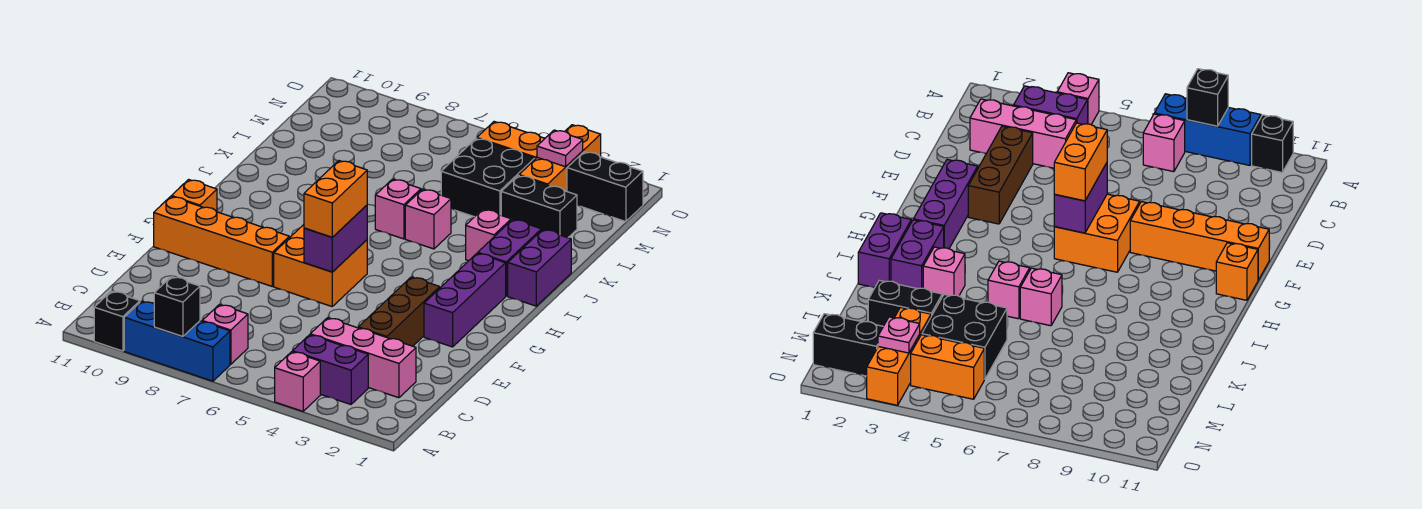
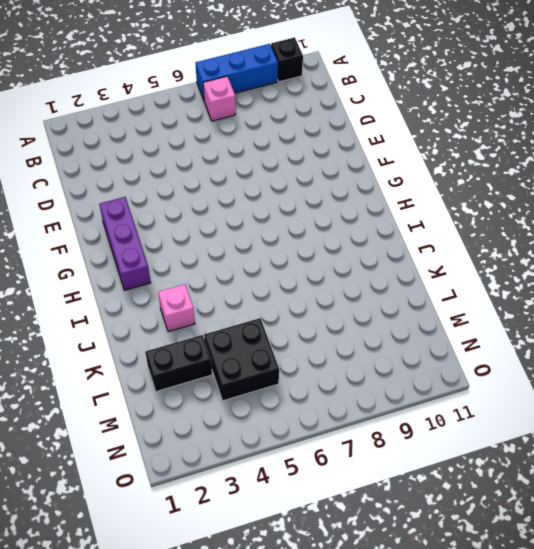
none -> pink 1x1 brick [275,352,320,411]
none -> purple 1x2 brick [292,335,368,404]
none -> pink 1x3 brick [310,318,416,398]

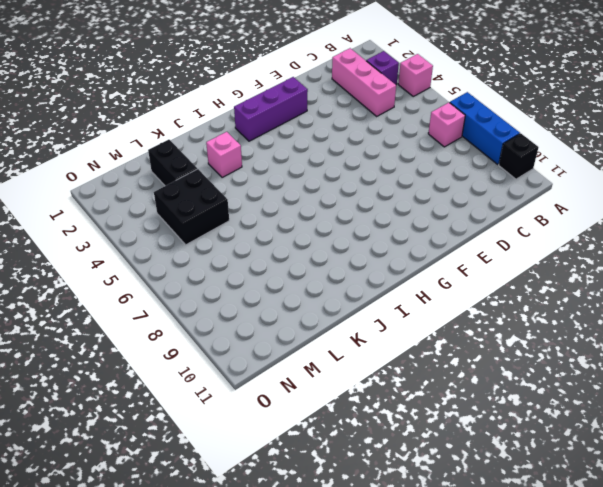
purple 1x1 brick [366,51,399,85] -> purple 1x2 brick [292,335,368,404]
none -> brown 1x3 brick [358,277,440,346]
none -> orange 2x2 brick [274,225,367,306]
none -> orange 1x4 brick [154,196,289,286]

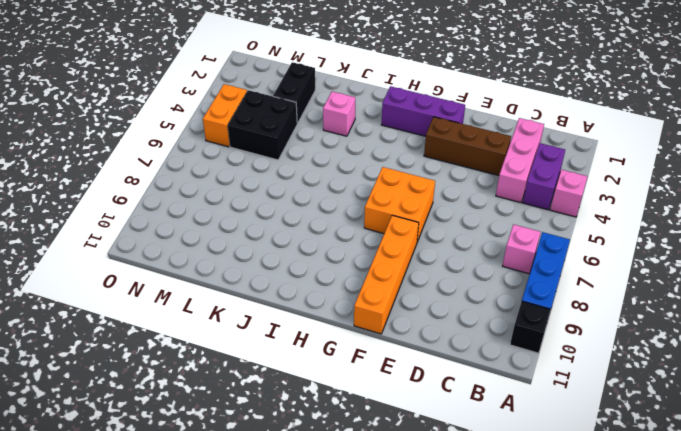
none -> orange 1x1 brick [171,180,217,212]
none -> purple 1x2 brick [508,230,571,306]
none -> purple 1x2 brick [478,219,541,296]

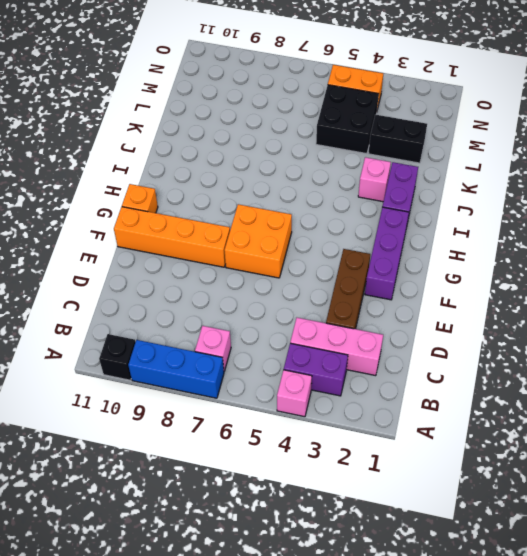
none -> purple 1x2 brick [508,230,571,306]
none -> pink 1x1 brick [405,189,451,249]
none -> pink 1x1 brick [375,179,421,239]

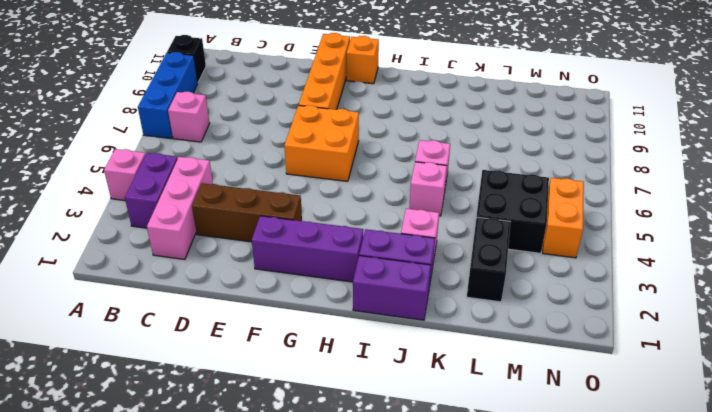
none -> orange 1x3 brick [519,125,601,191]
none -> black 1x2 brick [567,152,643,222]
none -> black 1x1 brick [154,277,200,337]

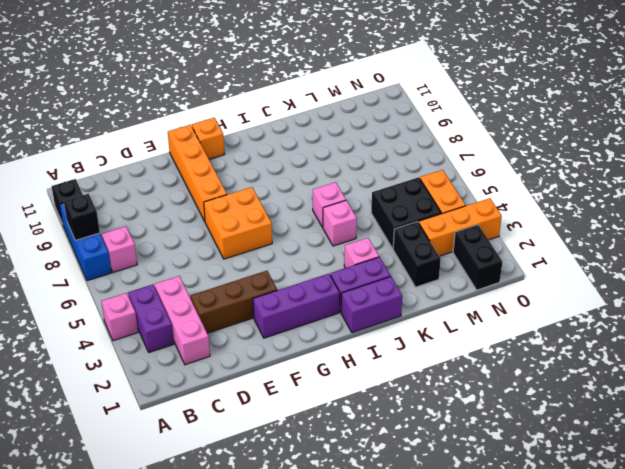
none -> purple 1x2 brick [304,205,367,272]
none -> pink 1x1 plate [537,130,583,167]
none -> orange 1x2 brick [304,161,367,237]

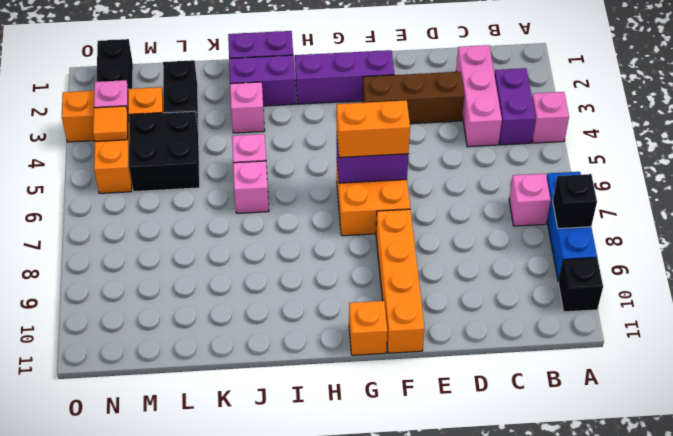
orange 1x1 tile [93,106,128,141] -> none

